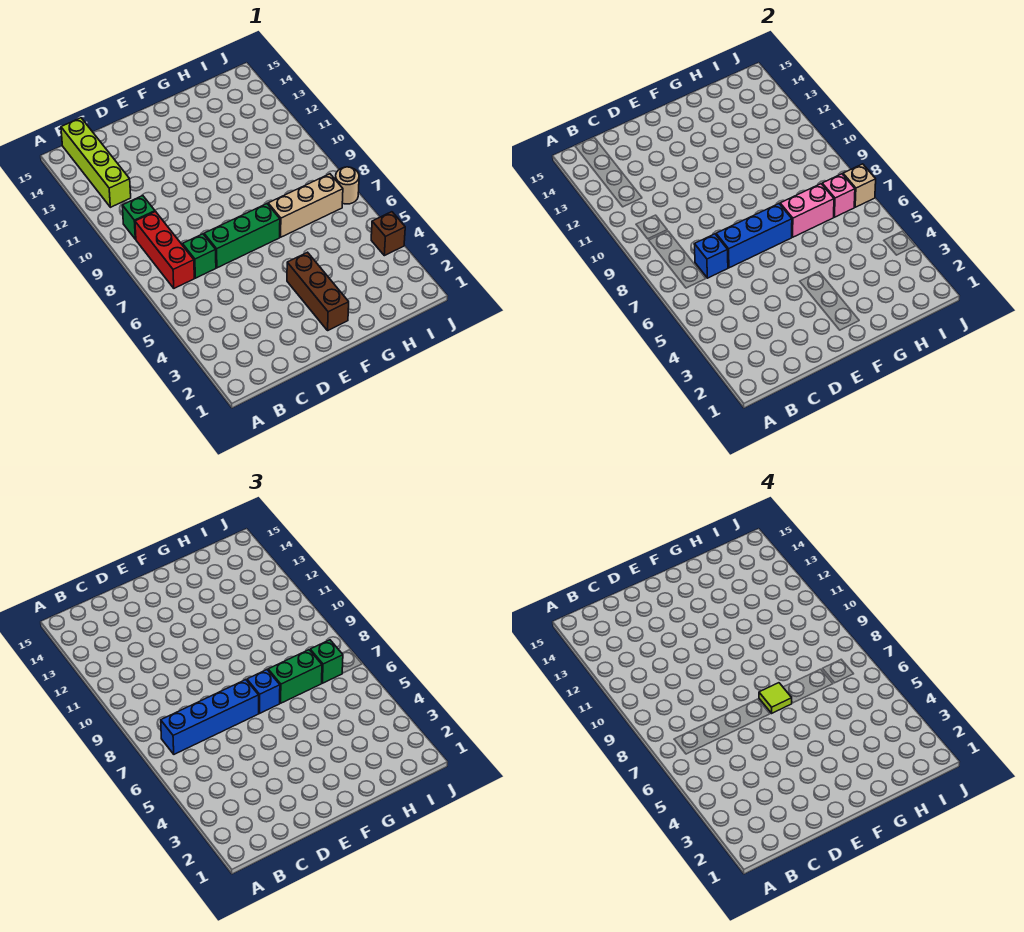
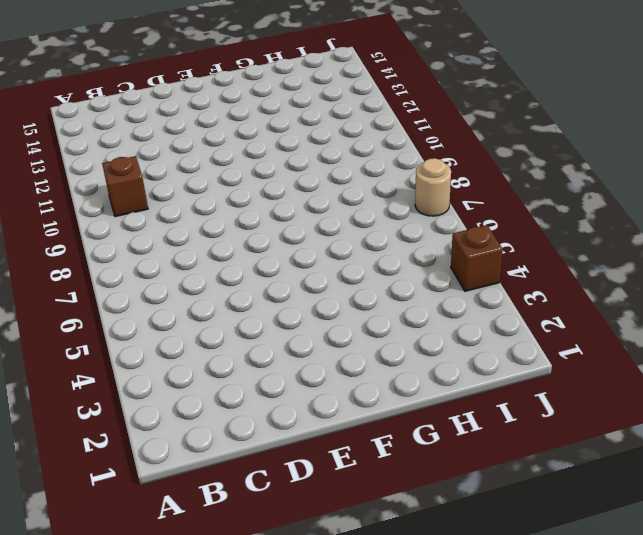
brown 1x1 brick [102,156,148,217] -> green 1x1 brick [122,196,155,239]
none -> red 1x3 brick [135,212,194,288]
none -> lime 1x4 brick [61,118,131,207]
none -> green 1x1 brick [182,234,216,278]

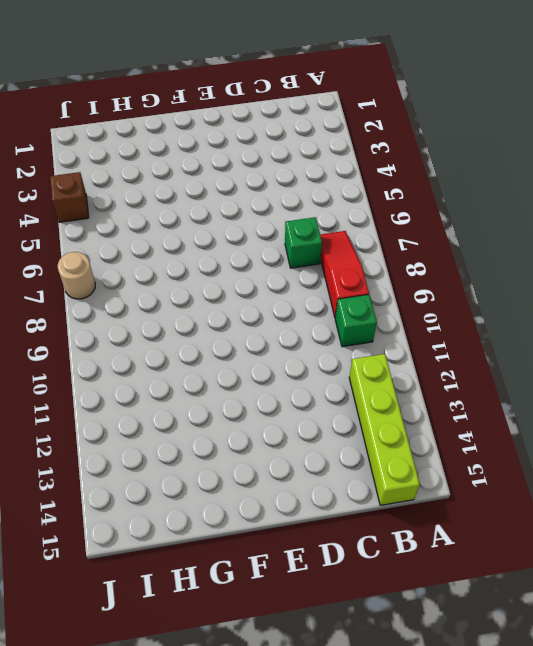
red 1x3 slope [320,231,369,317] -> red 1x3 brick [135,212,194,288]
none -> green 1x3 brick [204,204,280,268]
none -> brown 1x3 brick [287,252,349,330]
none -> tan 1x3 brick [268,174,343,237]

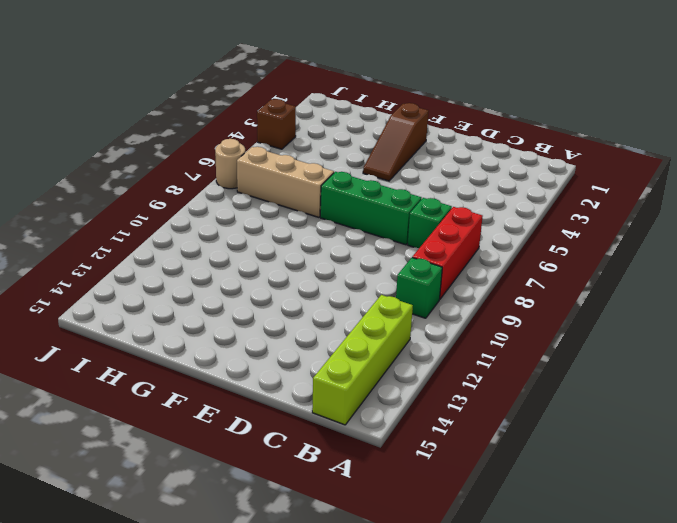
brown 1x3 slope [363,103,429,181] -> brown 1x3 brick [287,252,349,330]
none -> blue 1x1 brick [694,234,728,278]
none -> blue 1x3 brick [716,204,792,268]
none -> pink 1x2 brick [780,184,834,237]

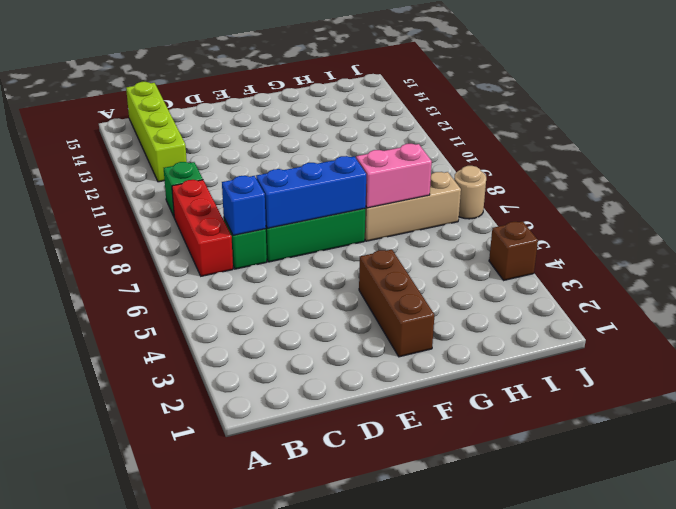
none -> pink 1x1 brick [822,174,855,217]
none -> tan 1x1 brick [843,164,876,207]
none -> blue 1x4 brick [161,680,259,754]

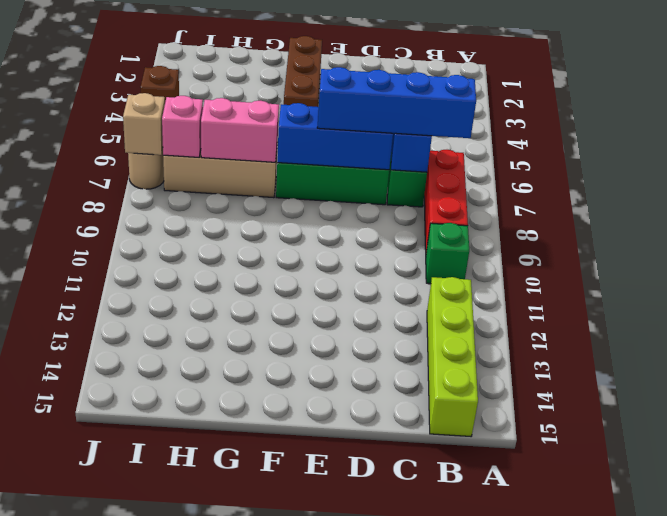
none -> blue 1x1 brick [247,670,280,713]
none -> green 1x2 brick [268,650,322,703]
none -> green 1x1 brick [310,640,343,683]

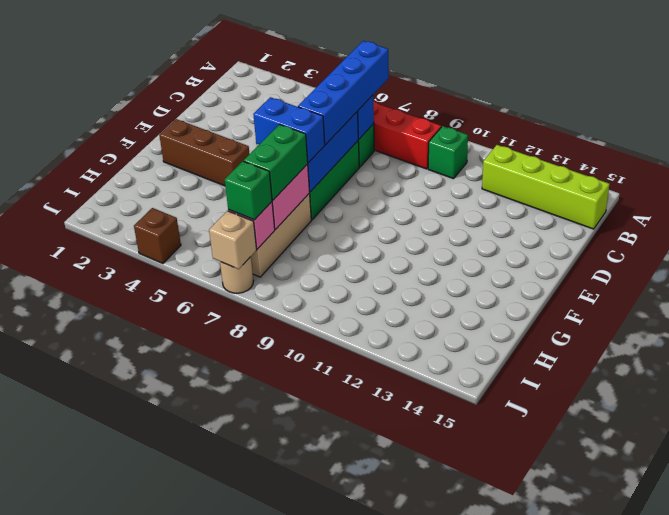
blue 1x2 brick [253,97,325,163] -> blue 1x1 brick [247,670,280,713]
none -> lime 1x1 tile [759,683,792,713]

